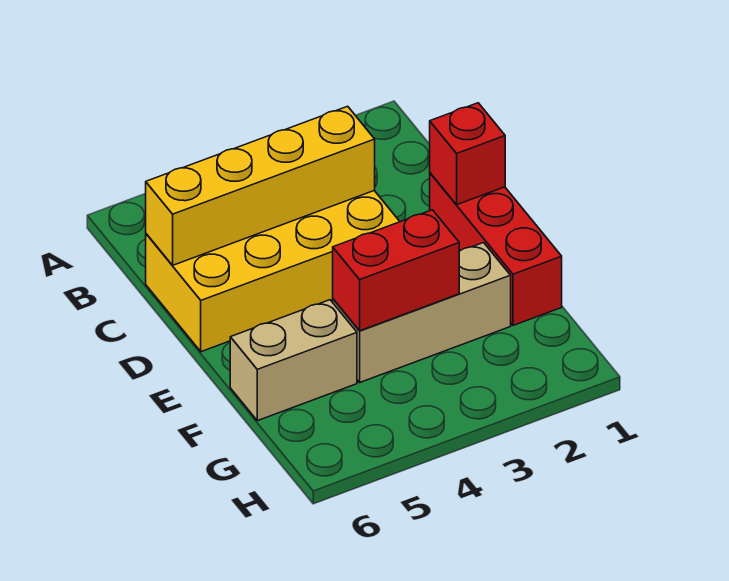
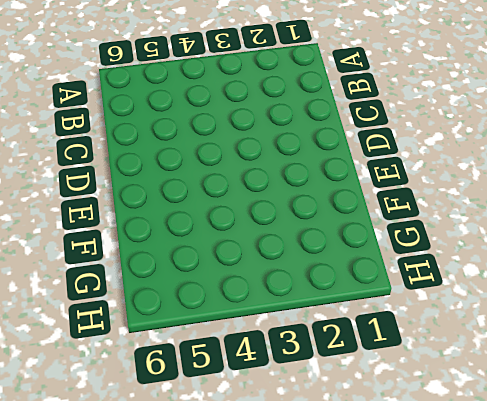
none -> yellow 2x4 brick [146,191,400,352]
none -> red 1x3 brick [430,173,562,325]

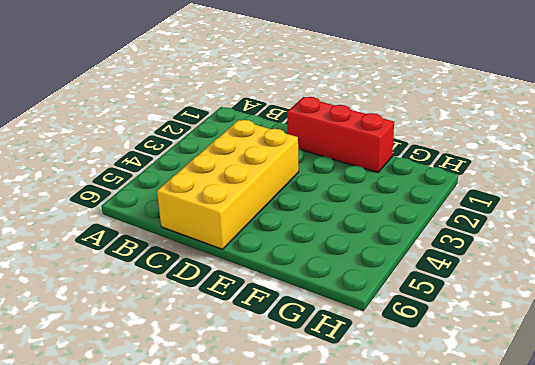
none -> tan 1x3 brick [333,243,511,382]
none -> tan 1x2 brick [230,300,357,421]

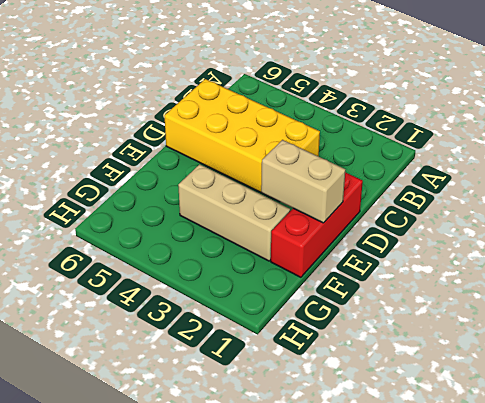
tan 1x2 brick [261,140,345,223] -> tan 1x2 brick moved to [230,300,357,421]
none -> yellow 1x4 brick [146,106,375,265]
none -> red 1x1 brick [430,103,505,205]

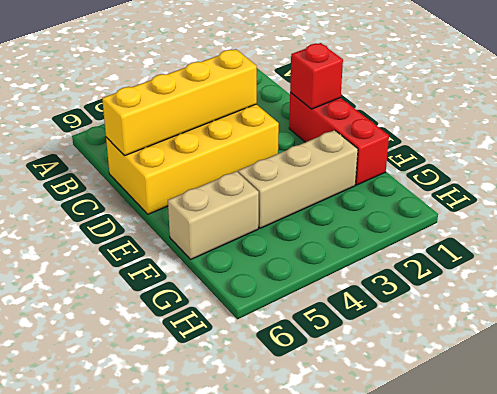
none -> red 1x2 brick [333,210,459,331]

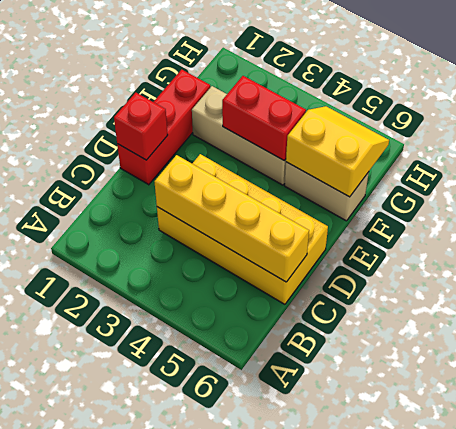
yellow 2x2 slope [286,106,389,197] -> none

